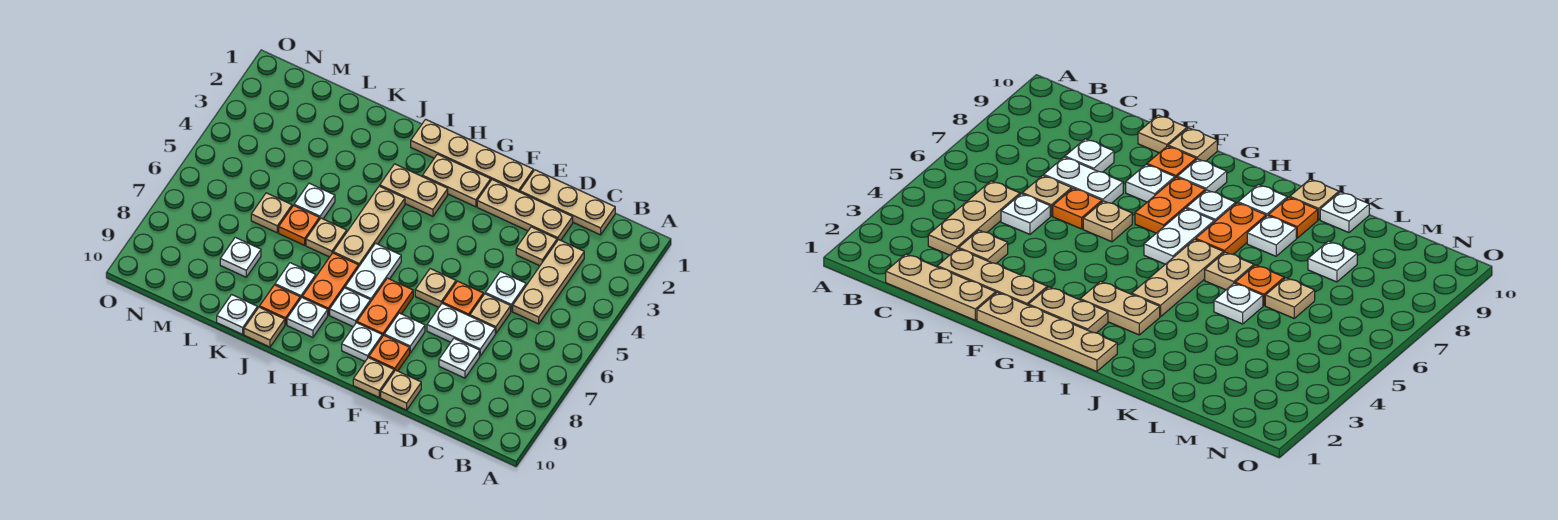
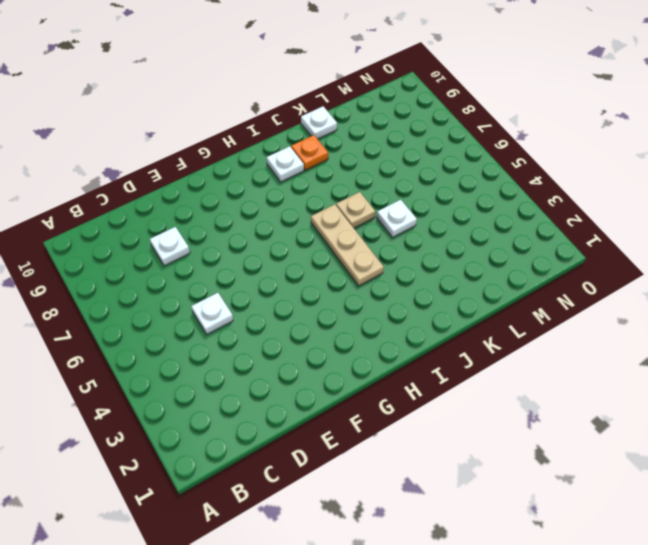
none -> tan 1x3 plate [520,170,615,235]
none -> tan 1x3 plate [513,240,584,324]
none -> tan 1x3 plate [477,180,573,241]
none -> tan 1x1 plate [516,227,557,266]

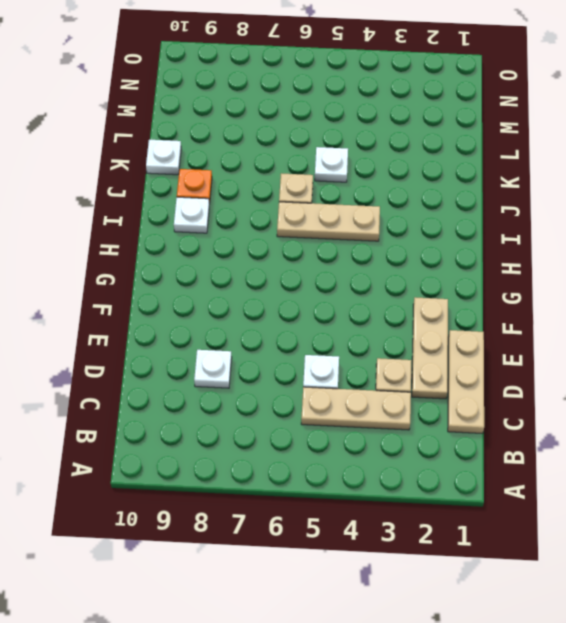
none -> tan 1x1 plate [470,294,511,334]
none -> white 1x2 plate [427,303,495,356]
none -> orange 1x1 plate [443,281,483,316]
none -> tan 1x1 plate [381,370,421,410]

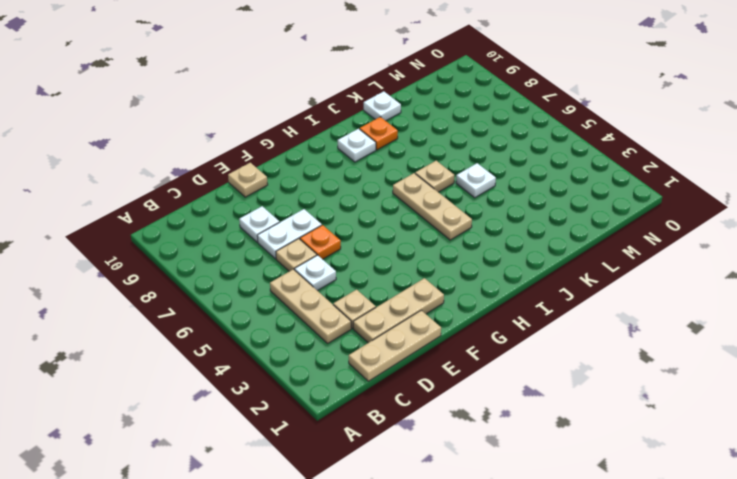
none -> tan 1x4 plate [411,119,533,192]
none -> tan 1x1 plate [415,269,456,307]
none -> white 1x1 plate [384,313,425,353]
none -> orange 1x1 plate [369,335,410,371]

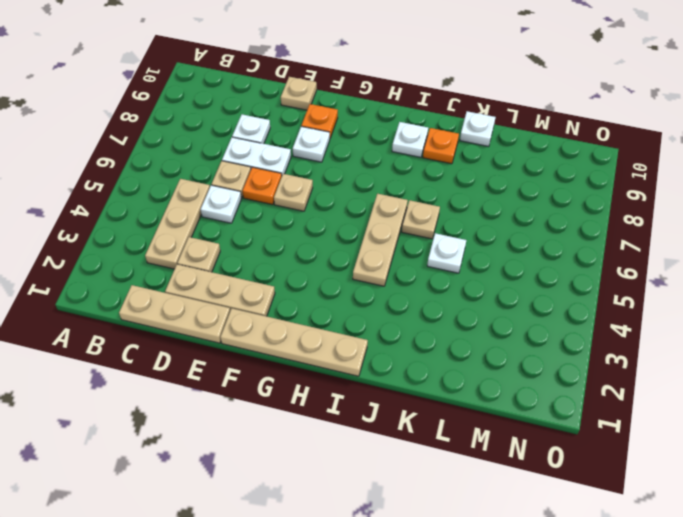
none -> tan 1x1 plate [353,358,394,397]
none -> tan 1x2 plate [423,154,491,207]
none -> orange 1x2 plate [357,278,413,337]
none -> white 1x1 plate [342,323,382,361]

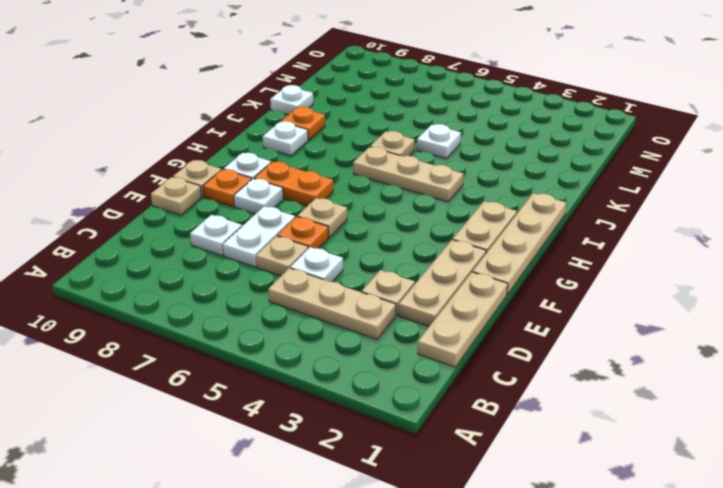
none -> tan 1x2 plate [380,164,448,216]
none -> white 1x2 plate [345,243,401,302]
none -> white 1x1 plate [330,288,370,327]
none -> orange 1x2 plate [302,253,359,315]

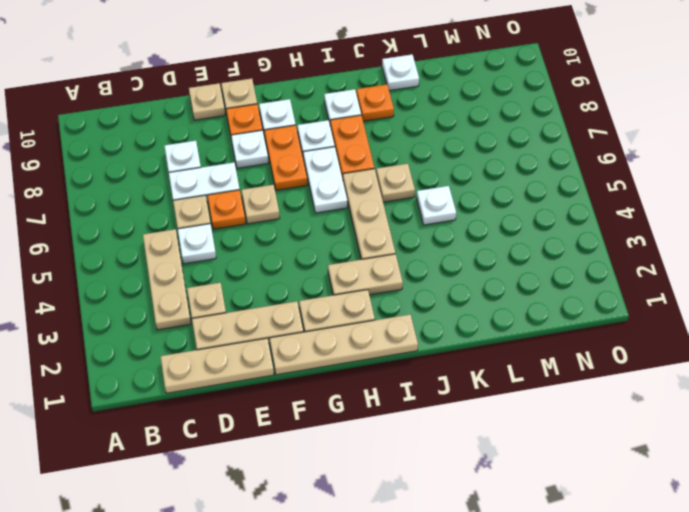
none -> white 1x1 plate [275,263,316,299]
none -> tan 1x1 plate [244,307,285,347]
none -> orange 1x1 plate [279,206,319,245]
none -> tan 1x1 plate [251,193,292,233]

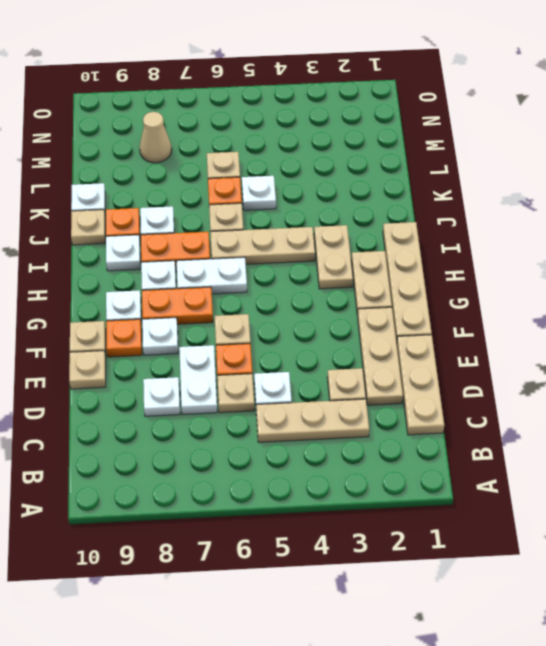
tan 1x1 cone [140,112,172,163] -> none
none -> white 1x1 plate [220,237,261,277]

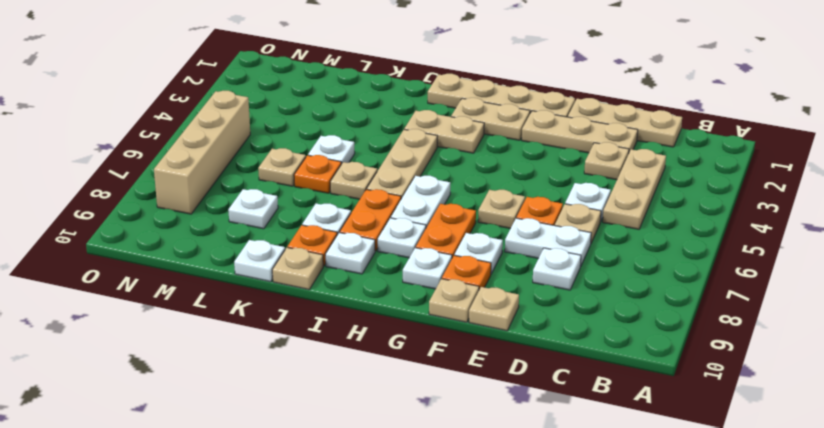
tan 1x4 brick [154,91,250,214] -> none

